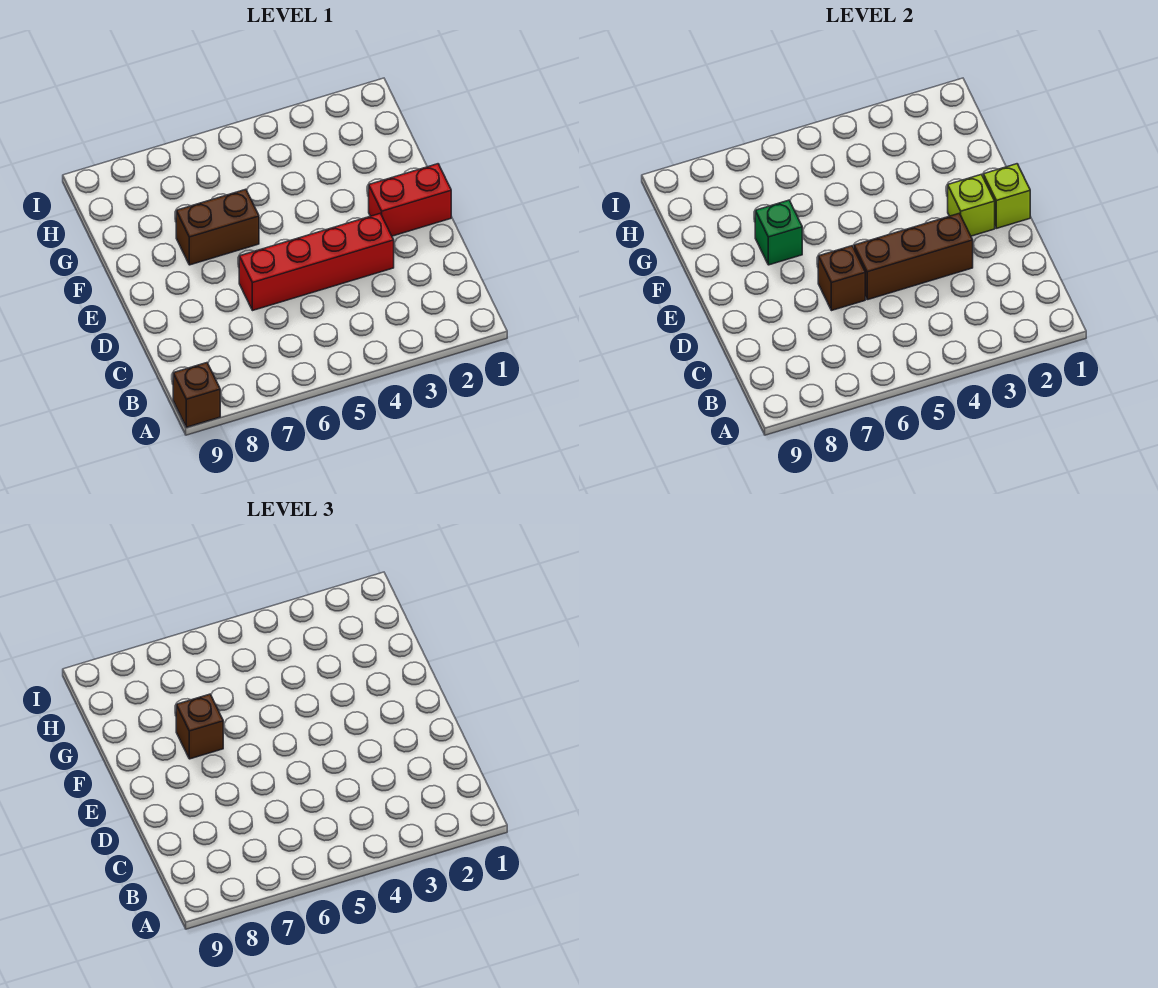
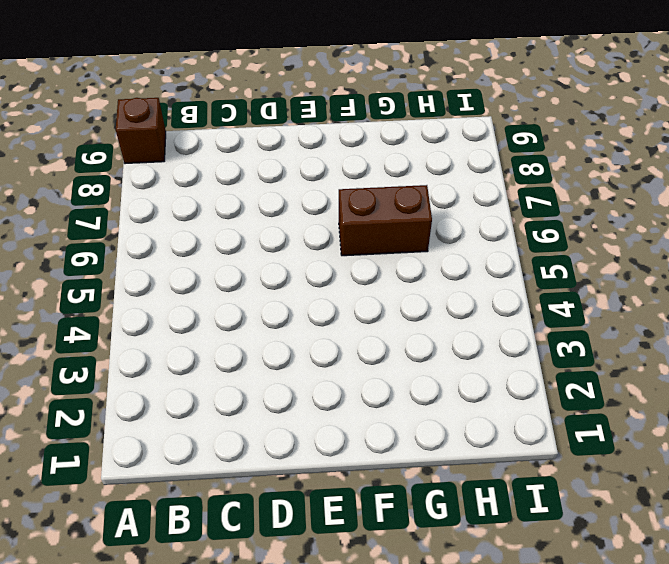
brown 1x2 brick [339,185,432,256] -> brown 1x2 brick turned to [176,189,259,265]
none -> red 1x4 brick [239,213,394,310]
none -> red 1x2 brick [369,164,451,236]

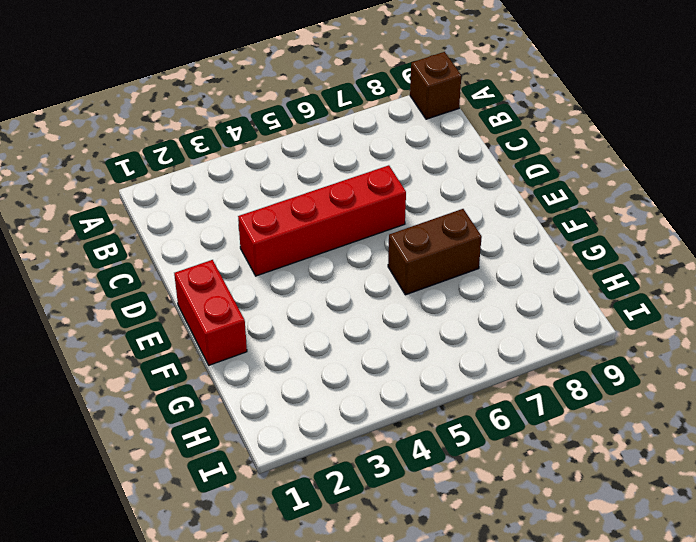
red 1x2 brick [174,260,247,365] -> red 1x2 brick turned to [369,164,451,236]
none -> brown 1x3 brick [854,213,973,300]
none -> brown 1x1 brick [818,246,865,310]

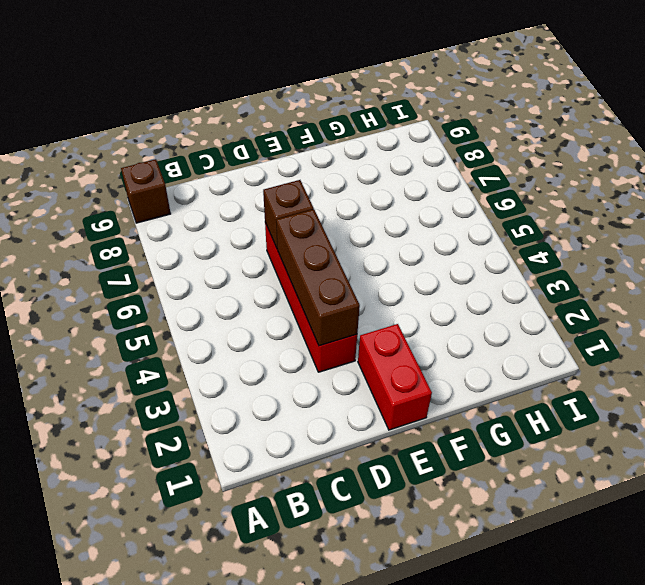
none -> brown 1x2 brick [176,189,259,265]
none -> lime 1x1 brick [983,164,1030,228]

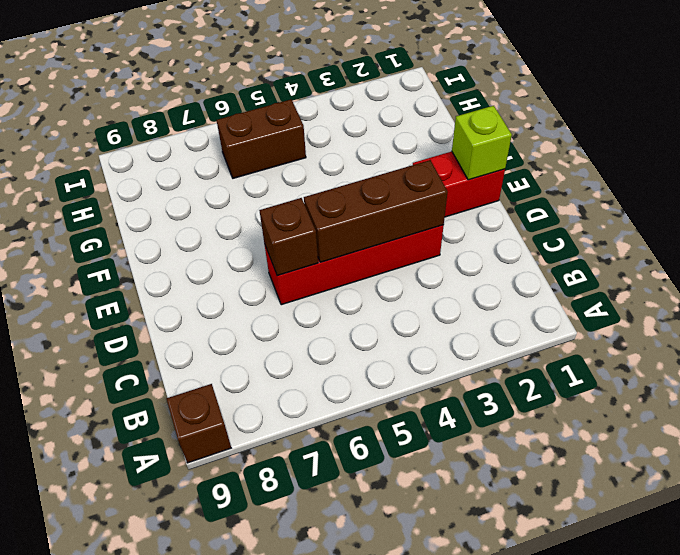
brown 1x2 brick [217,100,306,178] -> brown 1x2 brick moved to [176,189,259,265]
none -> lime 1x1 brick [948,174,995,236]
none -> green 1x1 brick [755,200,802,265]

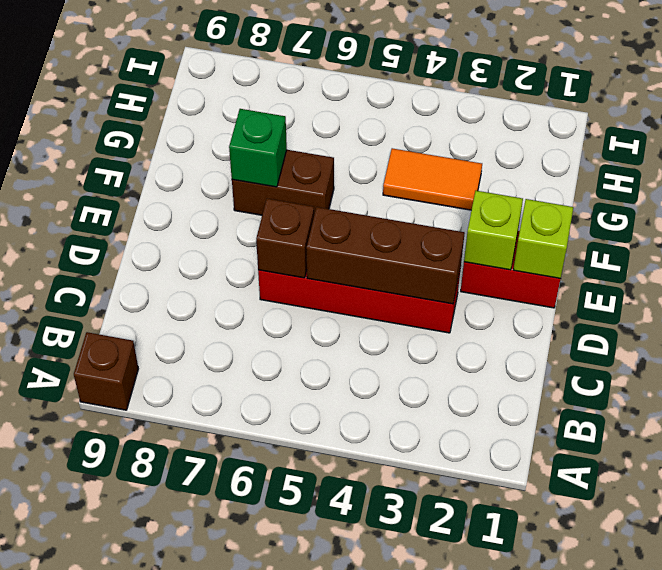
orange 1x2 tile [383,148,482,210] -> none
none -> brown 1x1 brick [176,694,223,759]

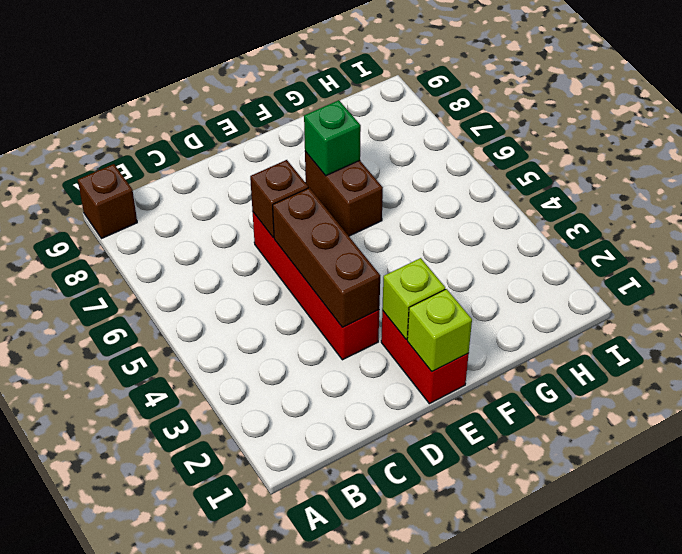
none -> brown 1x1 brick [176,694,223,759]

